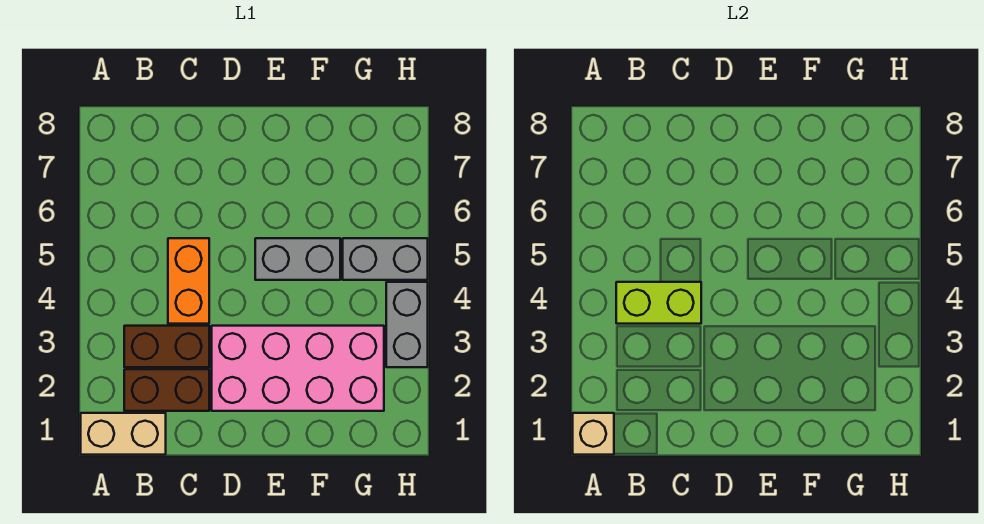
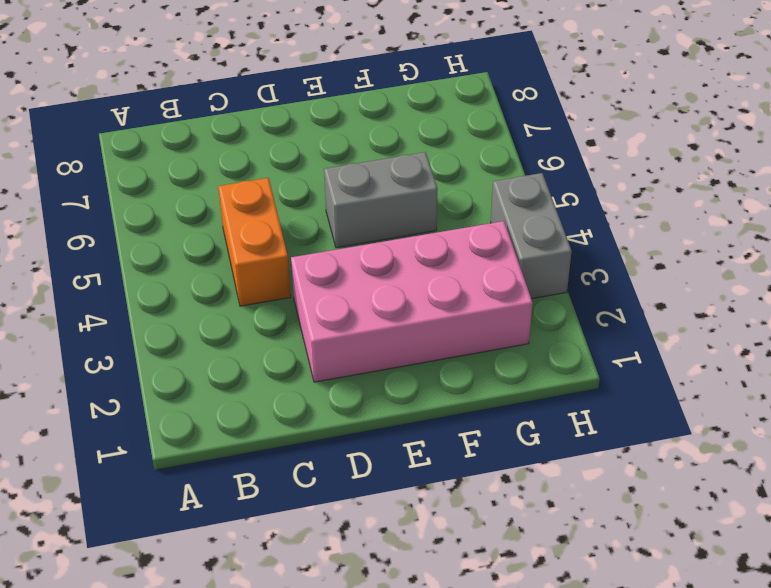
none -> tan 1x2 brick [81,413,166,455]
none -> brown 1x2 brick [124,369,209,411]

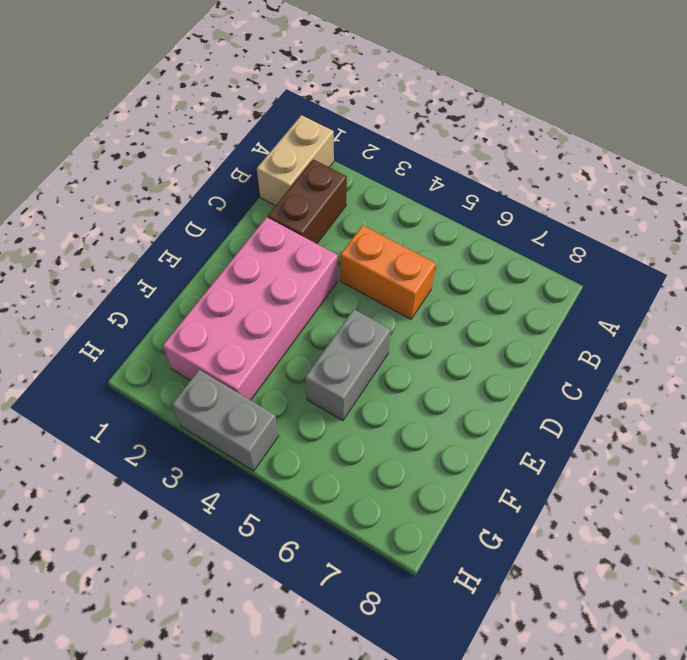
none -> brown 1x2 brick [124,326,209,367]
none -> grey 1x2 brick [343,238,428,280]

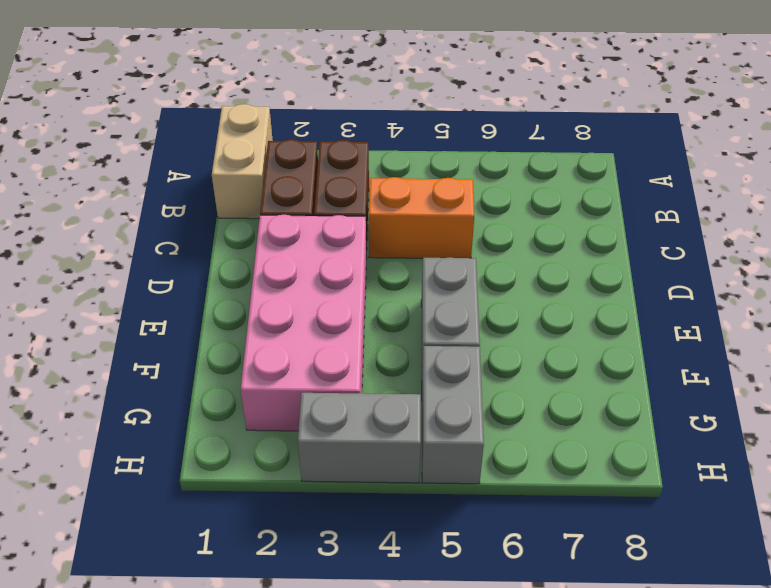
none -> tan 1x1 brick [573,413,614,455]
none -> lime 1x2 brick [616,282,701,324]

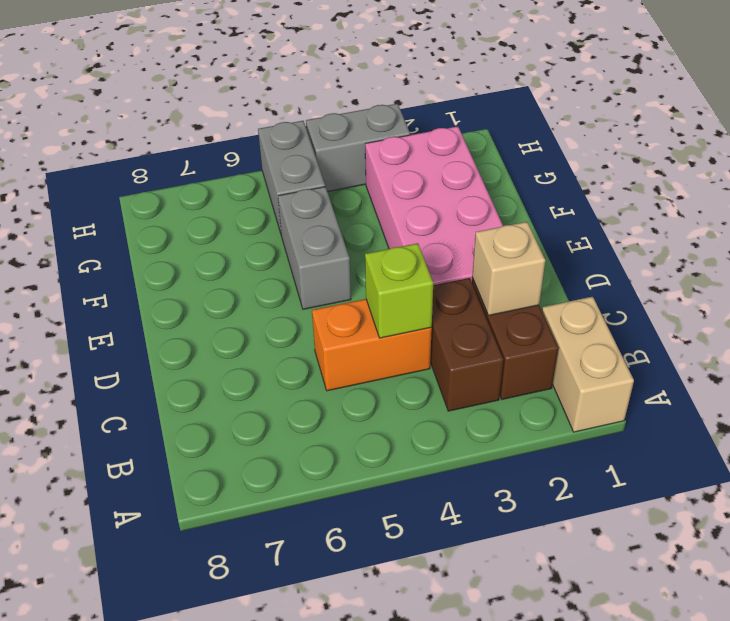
tan 1x1 brick [472,222,545,316] -> tan 1x1 brick moved to [573,413,614,455]
lime 1x1 brick [365,243,433,338] -> lime 1x2 brick [616,282,701,324]

